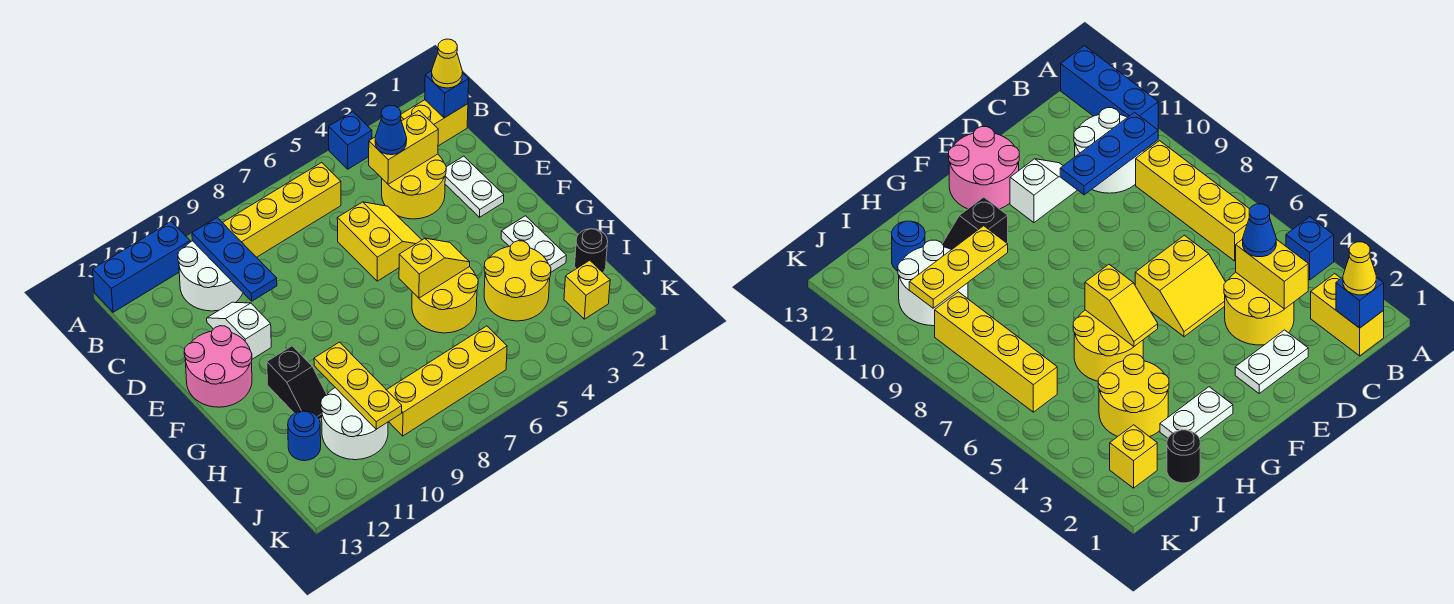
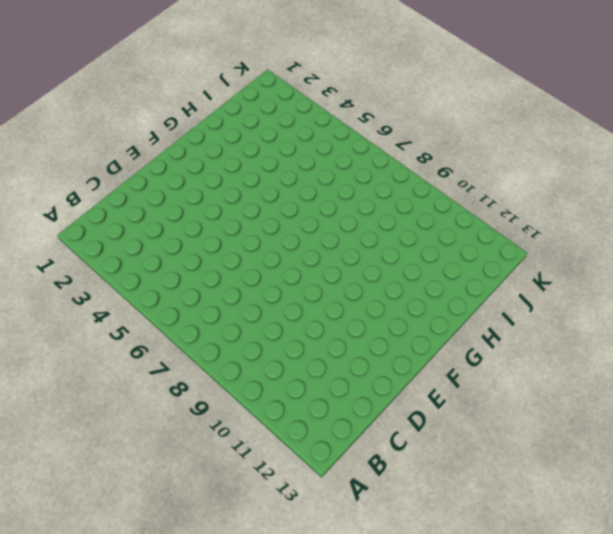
none -> blue 1x1 brick [329,112,372,169]
none -> blue 1x3 brick [93,221,190,312]
none -> yellow 1x2 brick [401,100,468,146]

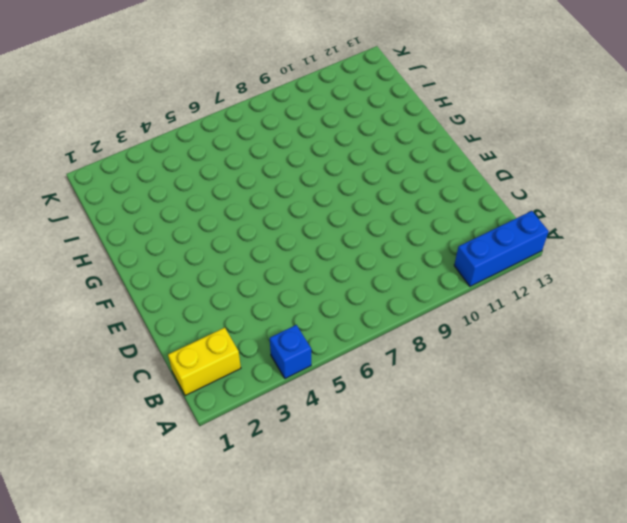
none -> yellow 1x4 brick [223,162,341,257]
none -> white 2x2 round brick [178,241,243,311]
none -> yellow 2x2 round brick [382,154,446,219]

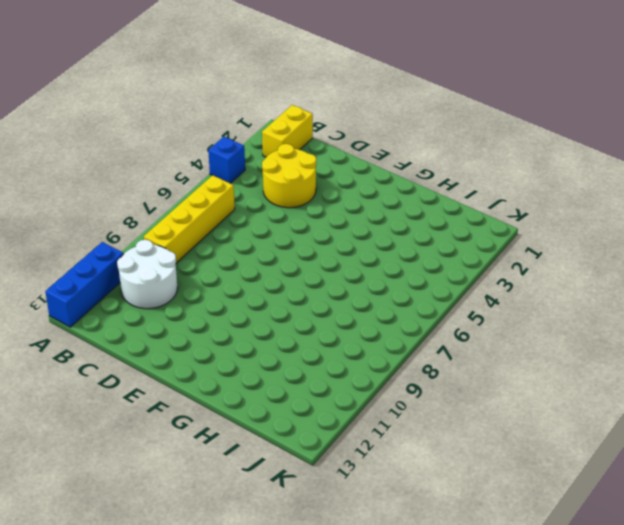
none -> white 1x2 plate [445,156,504,217]
none -> yellow 2x2 slope [337,202,421,281]
none -> white 1x2 slope [207,302,271,359]

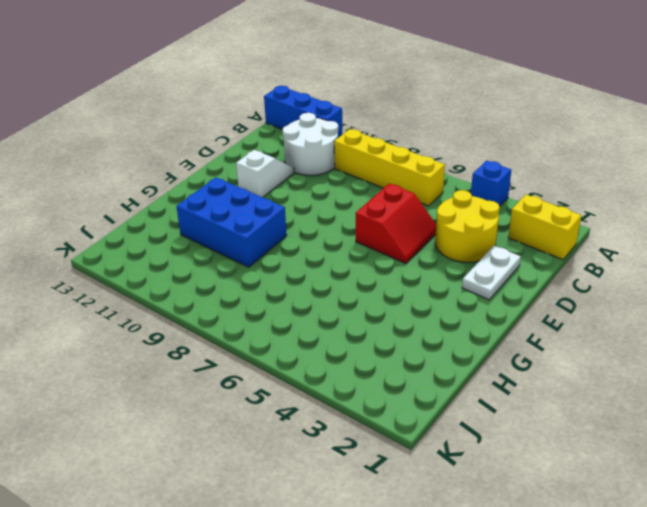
red 2x2 slope [356,184,436,263] -> yellow 2x2 slope [337,202,421,281]
blue 2x3 brick [176,177,287,267] -> black 1x2 slope [267,346,327,419]
none -> pink 2x2 round brick [184,326,252,407]
none -> white 1x2 plate [501,216,566,272]
none -> yellow 2x2 round brick [412,267,478,333]

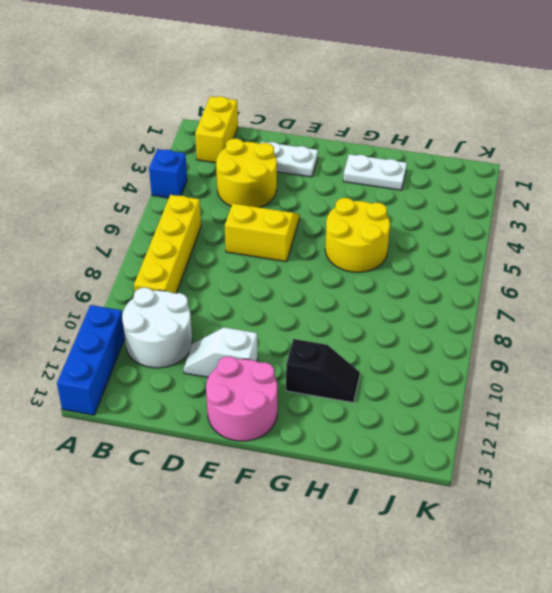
none -> yellow 2x2 round brick [484,241,551,321]
none -> black 1x1 round brick [575,229,608,272]
none -> white 2x2 round brick [321,388,388,460]

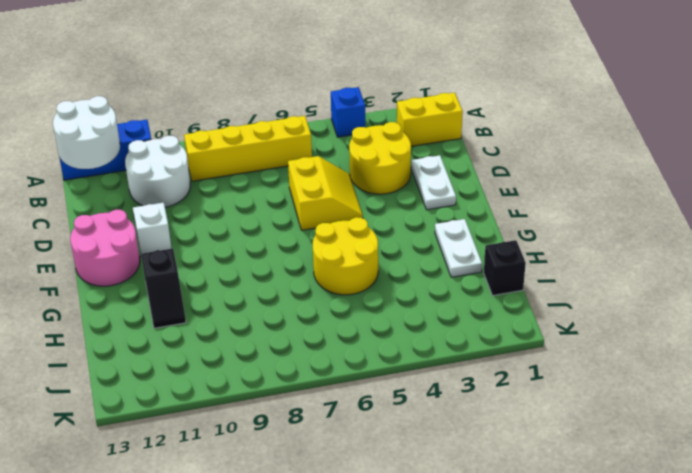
white 2x2 round brick [53,96,120,169] -> white 2x2 round brick moved to [321,388,388,460]
black 1x1 brick [484,240,526,295] -> black 1x1 round brick [575,229,608,272]
none -> yellow 2x2 round brick [484,241,551,321]
none -> blue 1x1 round brick [288,411,321,461]
none -> yellow 1x1 brick [564,260,610,319]

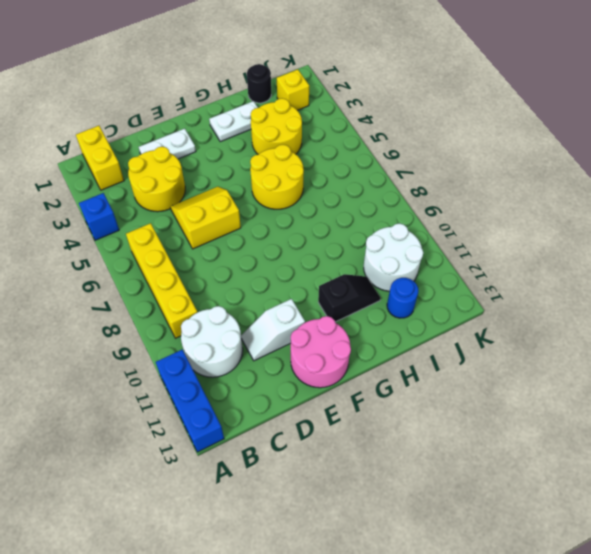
none -> yellow 1x4 brick [387,326,507,436]
none -> blue 1x1 brick [425,71,469,118]
none -> blue 1x3 plate [192,218,277,301]

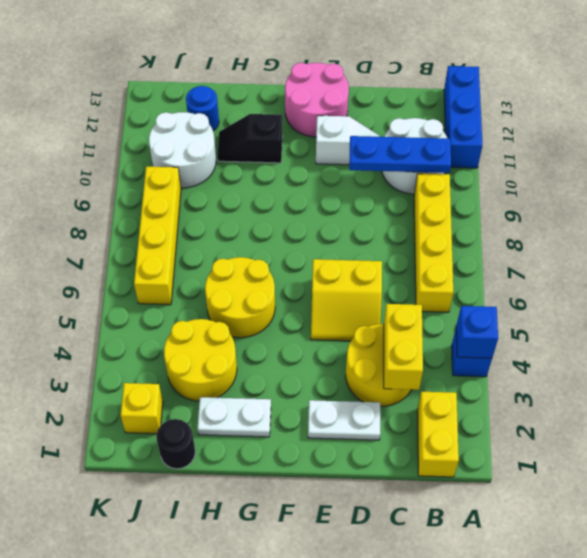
blue 1x1 brick [456,306,498,358] -> blue 1x1 brick moved to [425,71,469,118]
none -> yellow 1x2 slope [399,238,470,298]
none -> yellow 1x3 plate [314,342,402,429]
none -> yellow 1x1 cone [432,39,463,88]

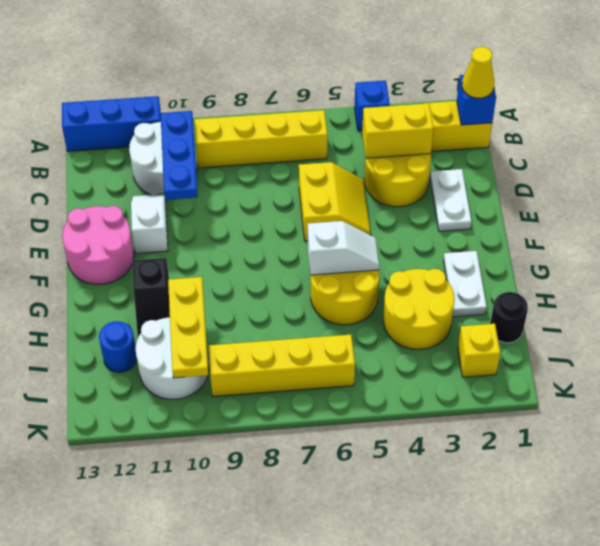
white 1x2 slope [308,221,379,275] -> yellow 1x2 slope [399,238,470,298]
none -> blue 1x1 cone [375,105,407,155]

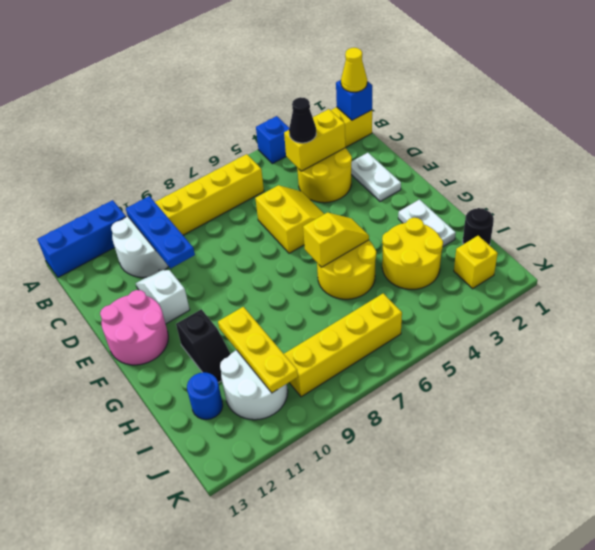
black 1x1 cone [289,97,316,143] -> blue 1x1 cone [375,105,407,155]

